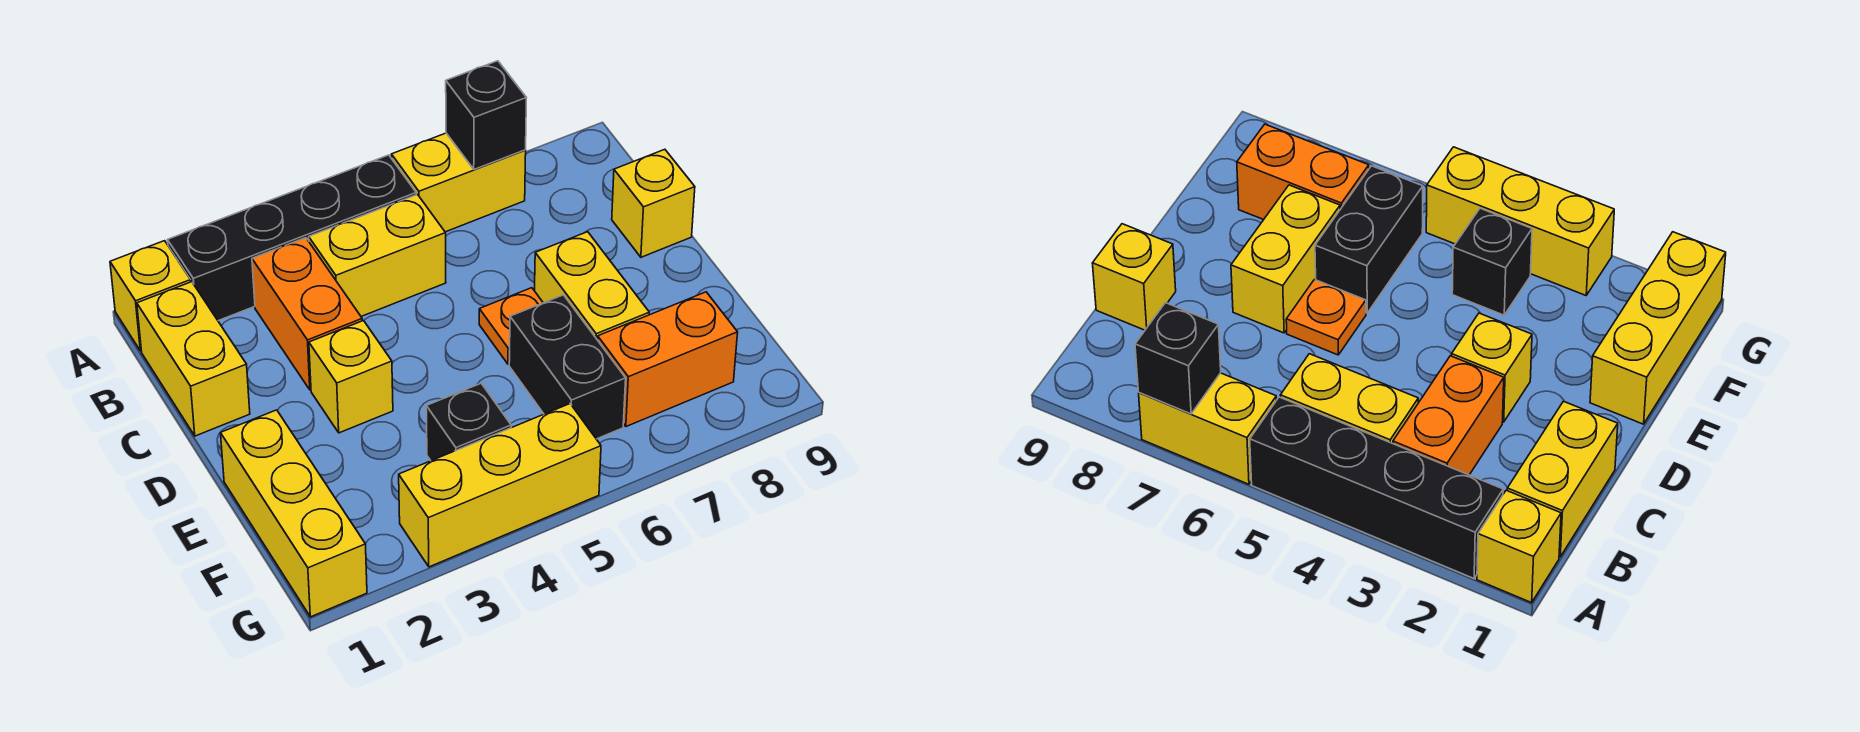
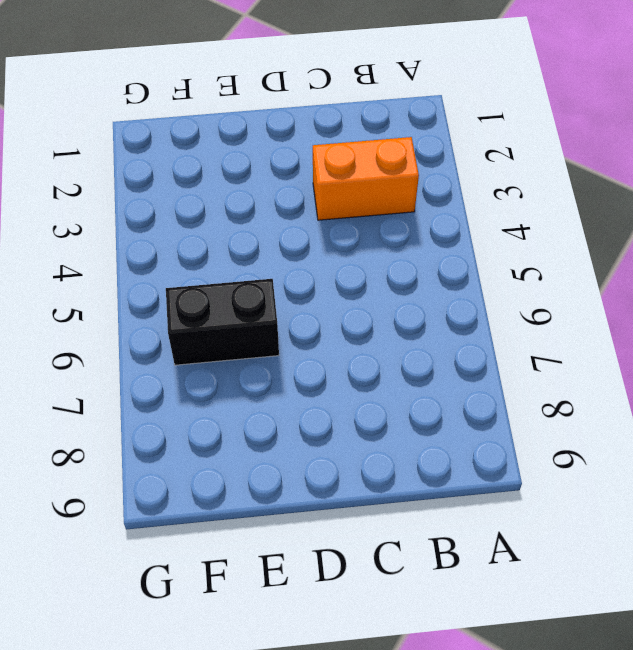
none -> yellow 1x1 brick [110,241,191,351]
none -> black 1x4 brick [168,155,416,321]
none -> yellow 1x2 brick [391,133,526,232]

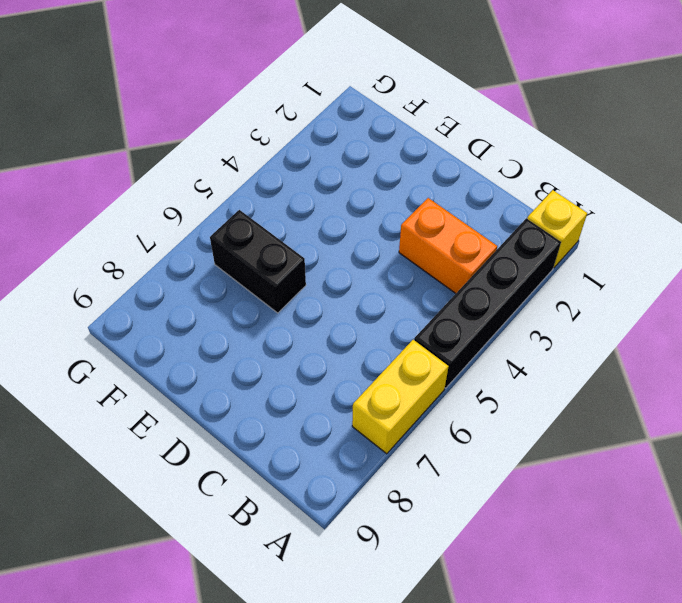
none -> yellow 1x2 brick [137,282,250,436]
none -> yellow 1x2 brick [309,195,446,316]
none -> yellow 1x1 brick [612,149,695,257]

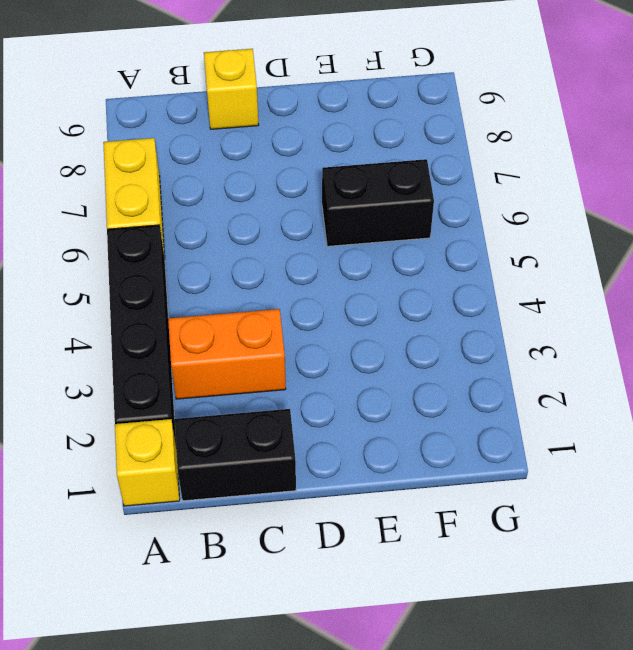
black 1x2 brick [174,409,296,501] -> yellow 1x2 brick [137,282,250,436]
none -> yellow 1x2 brick [309,195,446,316]
none -> yellow 1x1 brick [309,321,393,433]
none -> orange 1x1 plate [479,288,543,364]

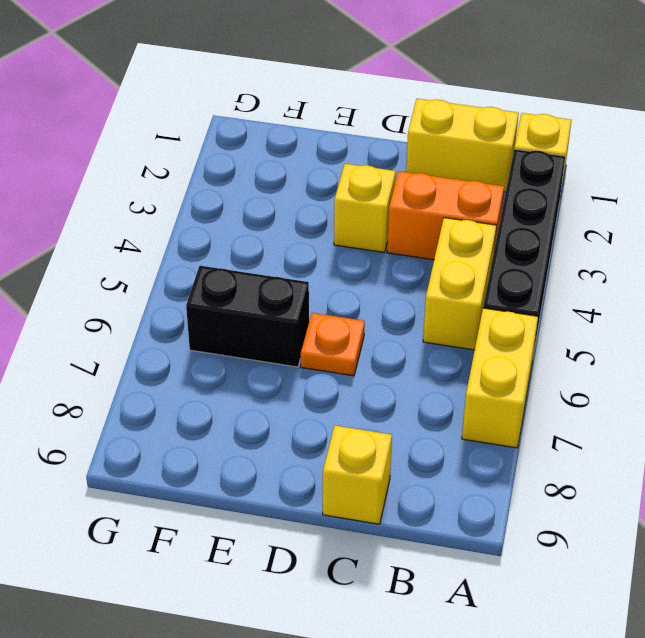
none -> yellow 1x2 brick [535,232,649,340]
none -> yellow 1x3 brick [220,410,367,617]
none -> black 1x1 brick [426,383,511,461]

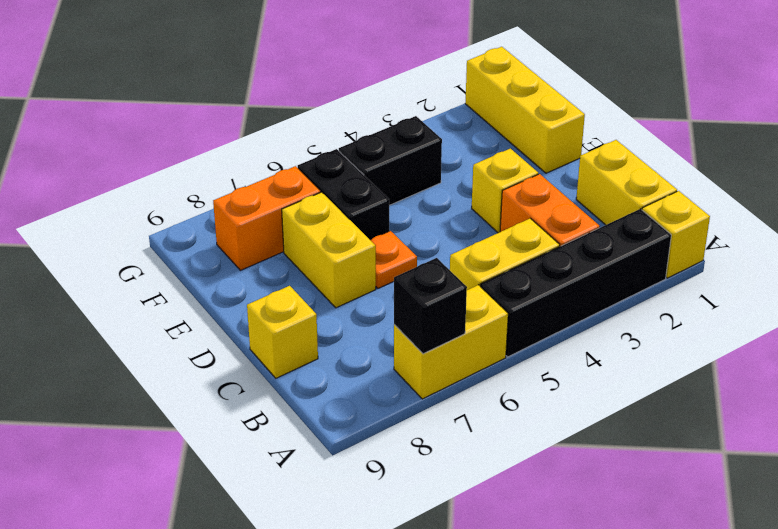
black 1x2 brick [339,116,442,205] -> black 1x1 brick [426,383,511,461]
none -> yellow 1x3 brick [399,404,601,567]

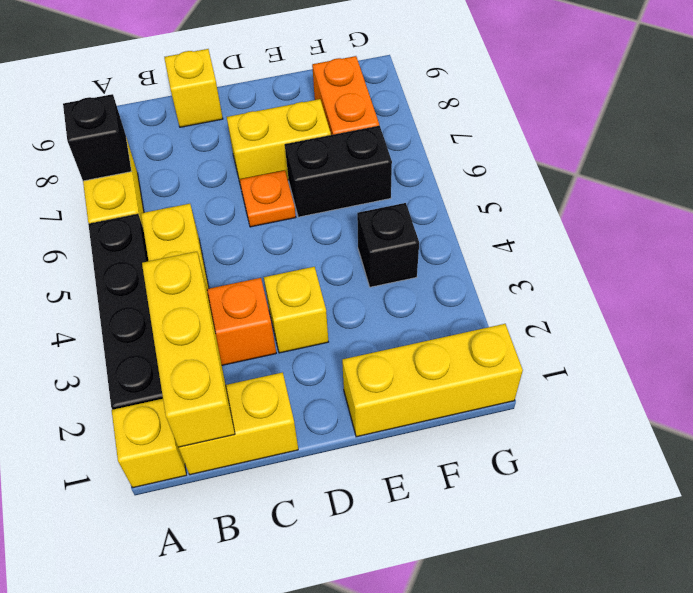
yellow 1x3 brick [142,252,235,447] -> yellow 1x3 brick moved to [399,404,601,567]

